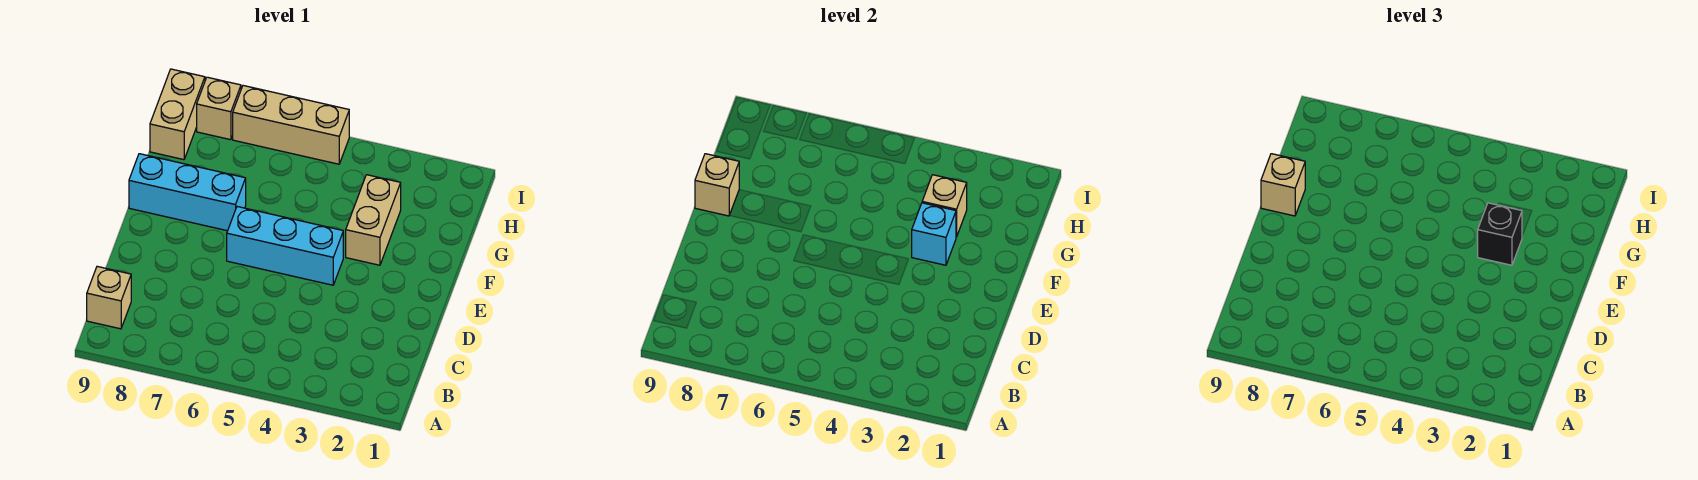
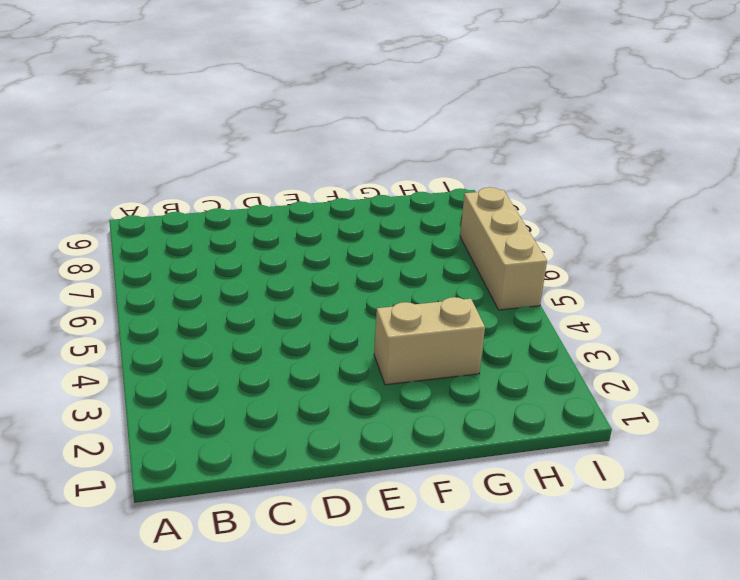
none -> tan 1x1 brick [87,266,131,329]
none -> cyan 1x3 brick [227,207,343,285]
none -> cyan 1x3 brick [129,154,246,231]

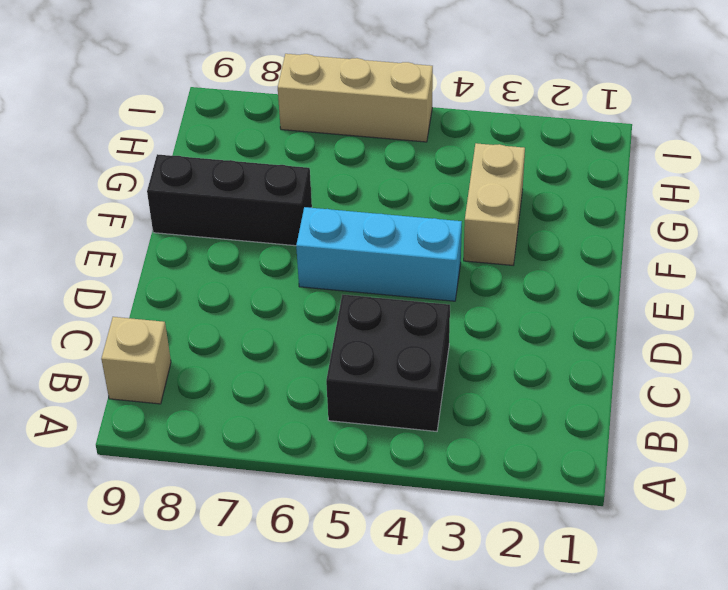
black 2x2 brick [326,294,450,431] -> none
black 1x3 brick [147,154,312,246] -> cyan 1x3 brick [129,154,246,231]
none -> tan 1x2 brick [150,69,205,160]
none -> tan 1x1 brick [197,77,241,140]
none -> cyan 1x1 brick [912,203,956,265]

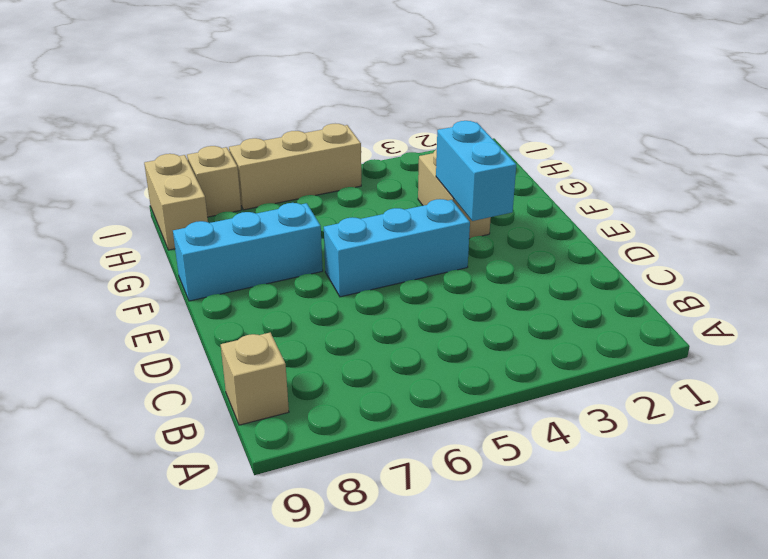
cyan 1x2 brick [436,121,516,221] -> cyan 1x1 brick [912,203,956,265]
none -> tan 1x1 brick [695,154,739,216]
none -> tan 1x1 brick [922,175,967,237]
none -> black 1x1 brick [1478,203,1522,265]

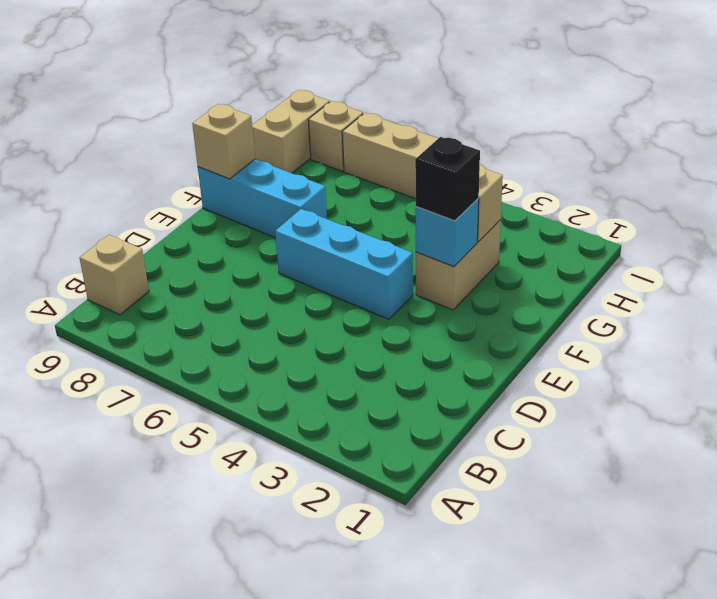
none -> tan 1x1 brick [1261,154,1305,216]

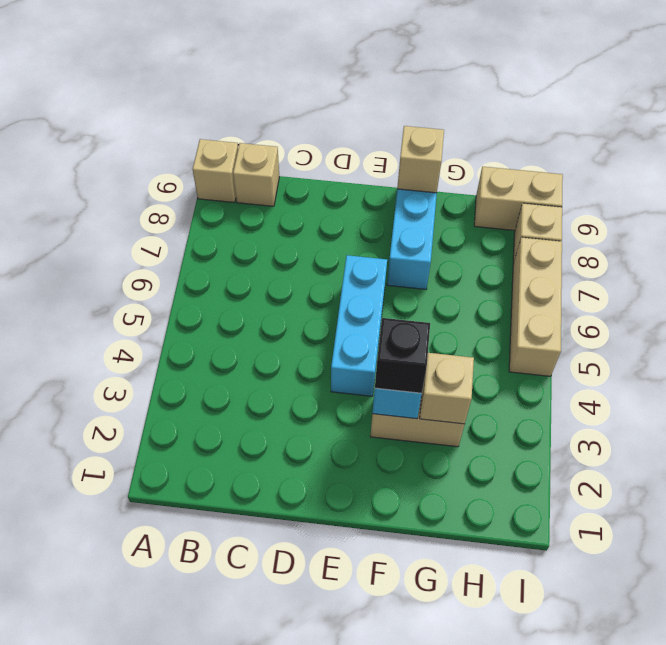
tan 1x1 brick [193,139,238,203] -> tan 1x1 brick moved to [1261,154,1305,216]

